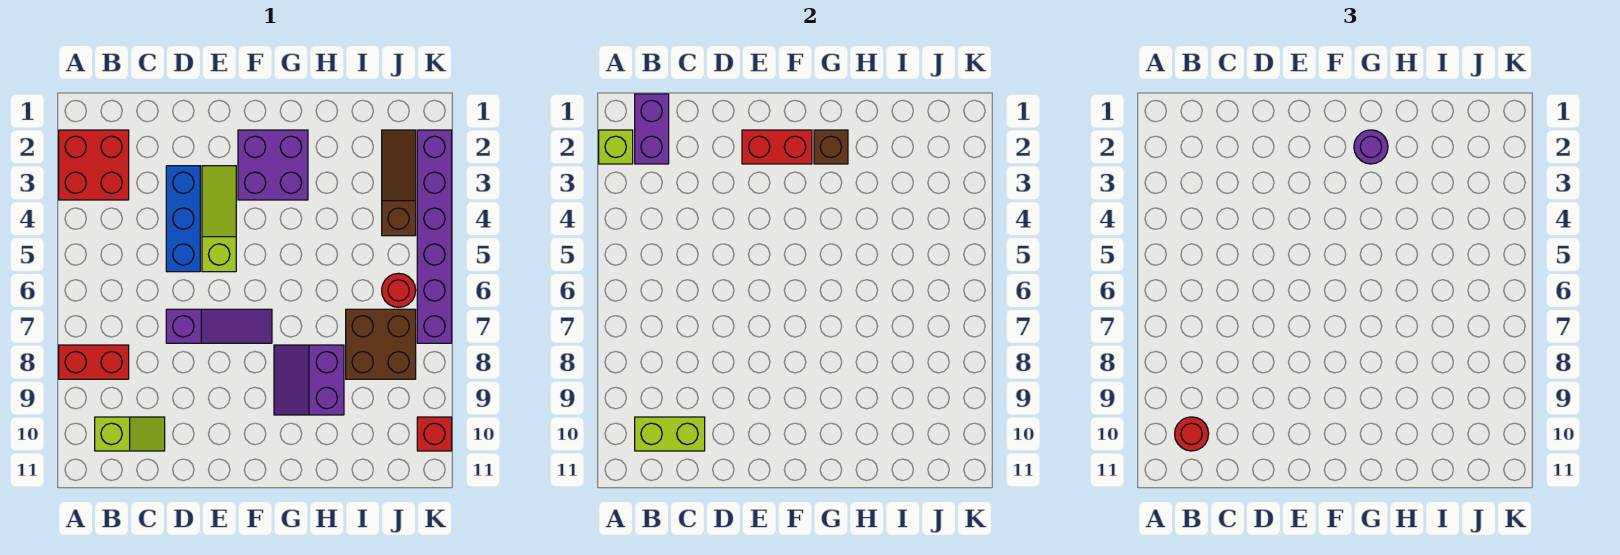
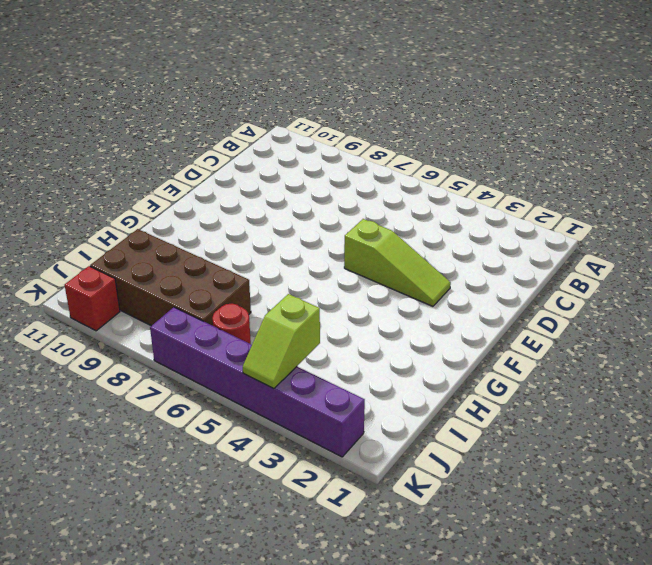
brown 2x4 brick [90,229,251,326] -> brown 2x2 brick [346,309,416,379]
lime 1x2 slope [243,294,320,389] -> lime 1x2 slope moved to [95,417,165,451]
none -> red 2x2 brick [59,130,129,200]
none -> red 1x2 brick [59,345,129,379]
none -> blue 1x3 brick [166,166,200,272]

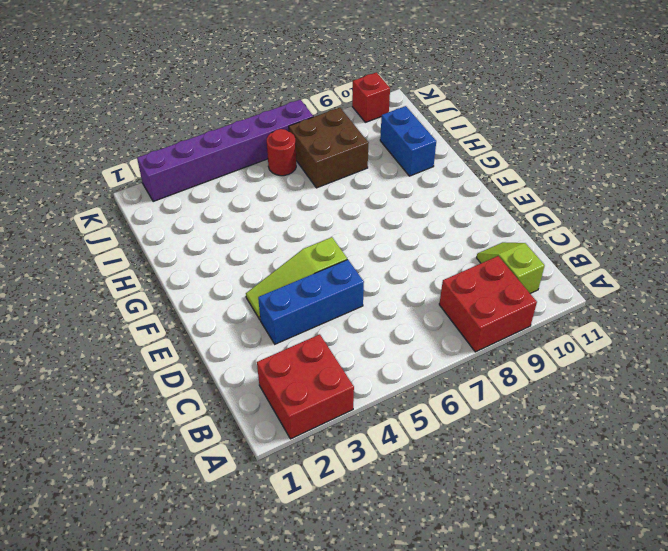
red 2x2 brick [439,256,537,352] -> red 1x2 brick [59,345,129,379]
blue 1x2 brick [380,106,436,176] -> none
none -> purple 1x3 slope [166,309,272,343]
none -> purple 2x2 brick [238,130,308,200]
none -> purple 2x2 slope [274,345,344,415]

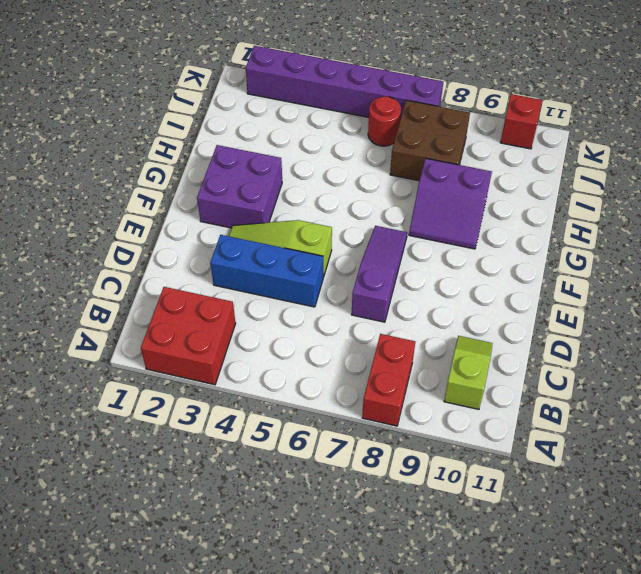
none -> brown 1x3 slope [382,130,416,236]
none -> lime 1x1 brick [599,130,633,164]
none -> purple 1x2 brick [635,94,669,164]

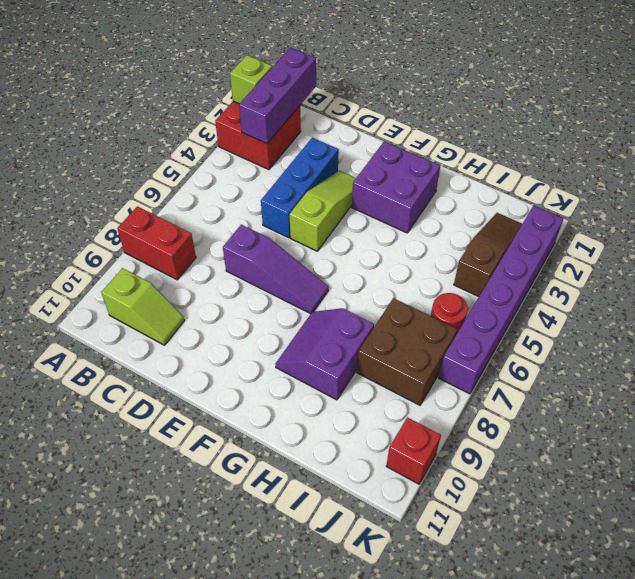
purple 1x3 brick [239,48,316,144] -> purple 1x2 brick [635,94,669,164]
none -> lime 1x2 brick [635,417,705,451]
none -> red 1x2 brick [742,130,812,164]
none -> brown 1x1 brick [814,130,848,164]

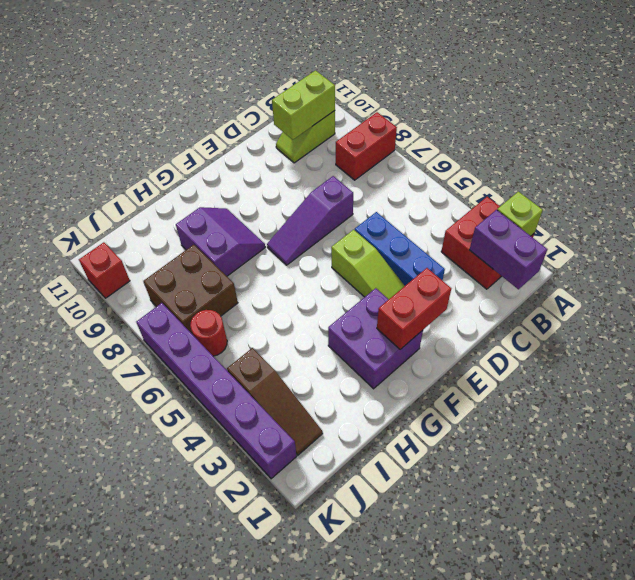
none -> brown 1x1 brick [814,130,848,164]
none -> red 1x1 round brick [1175,417,1209,451]
none -> purple 1x1 round brick [1354,130,1388,164]

